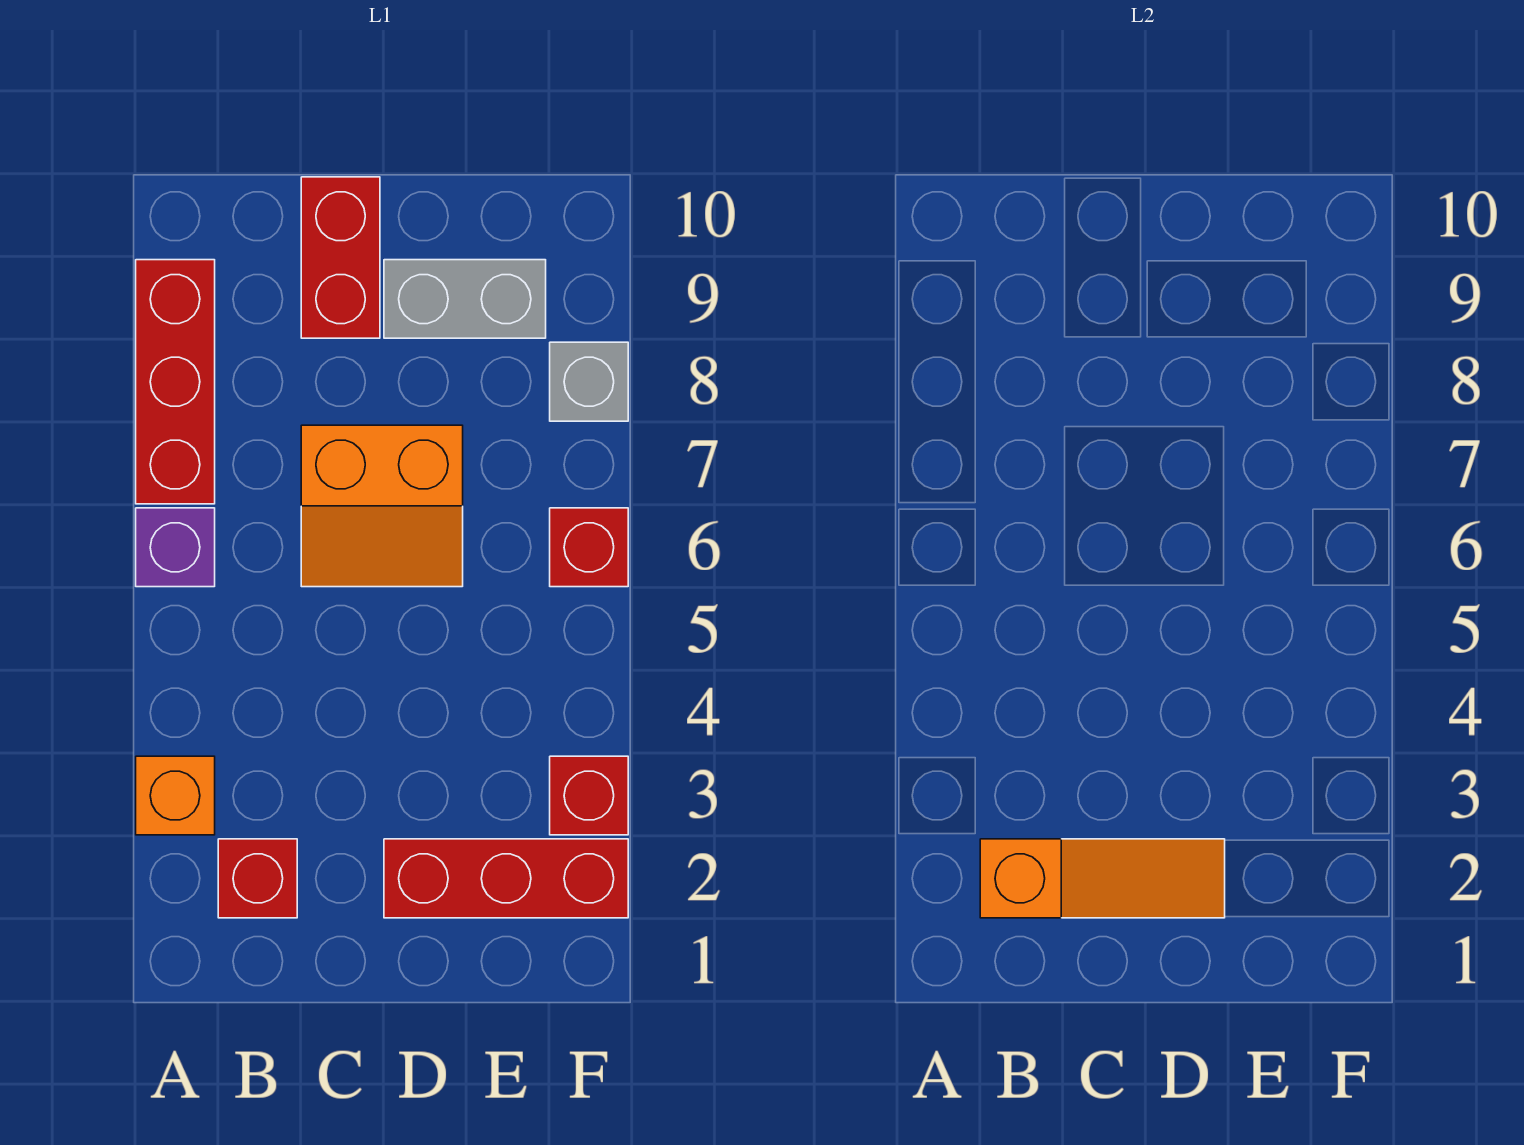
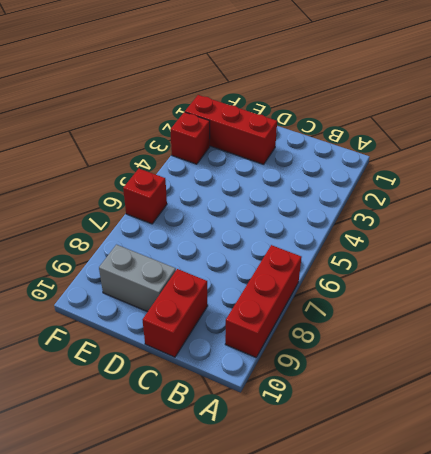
none -> orange 1x1 brick [136,756,215,835]
none -> purple 1x1 brick [136,508,215,587]
none -> red 1x1 brick [218,839,297,918]

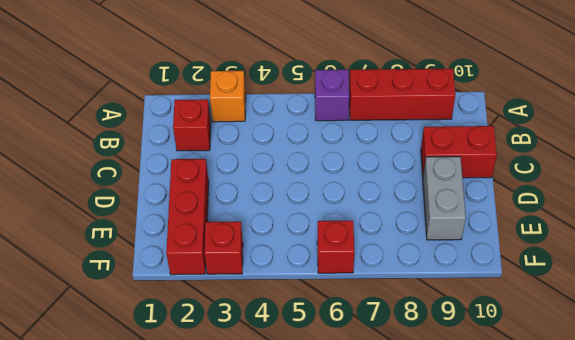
none -> orange 2x2 slope [301,425,463,587]
none -> grey 1x1 brick [550,342,628,421]
none -> orange 1x3 slope [980,839,1225,918]

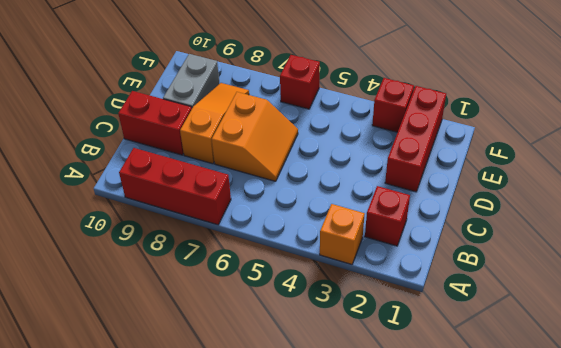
orange 1x3 slope [180,83,249,164] -> orange 1x3 slope moved to [980,839,1225,918]
none -> purple 1x1 brick [136,508,215,587]
none -> grey 1x1 brick [550,342,628,421]

